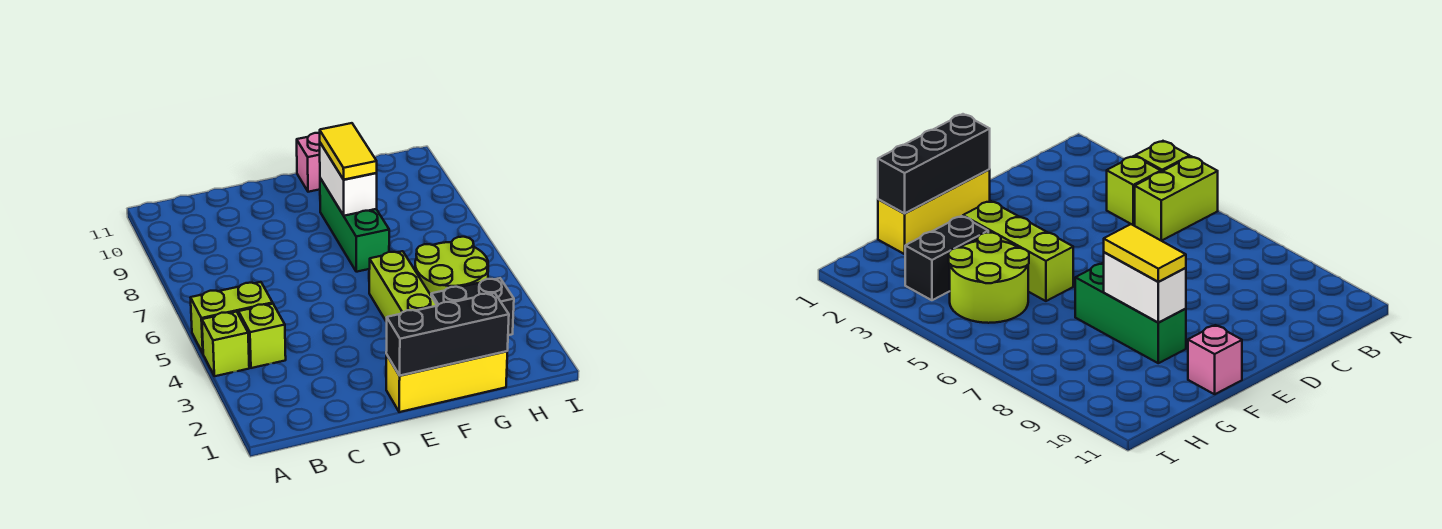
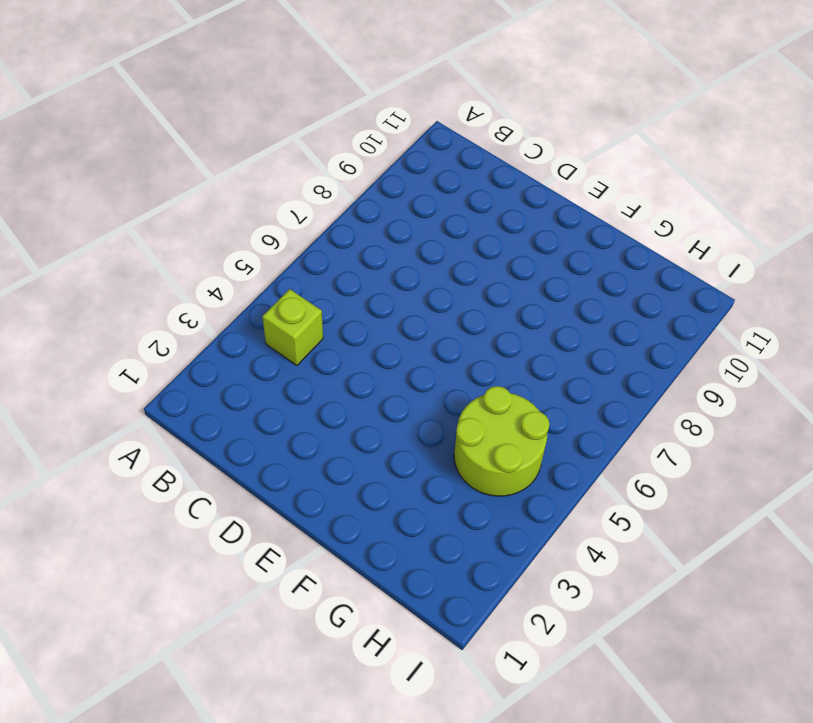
none -> lime 1x1 brick [202,312,249,376]
none -> lime 1x2 brick [191,282,273,353]
none -> yellow 1x3 brick [386,351,507,412]

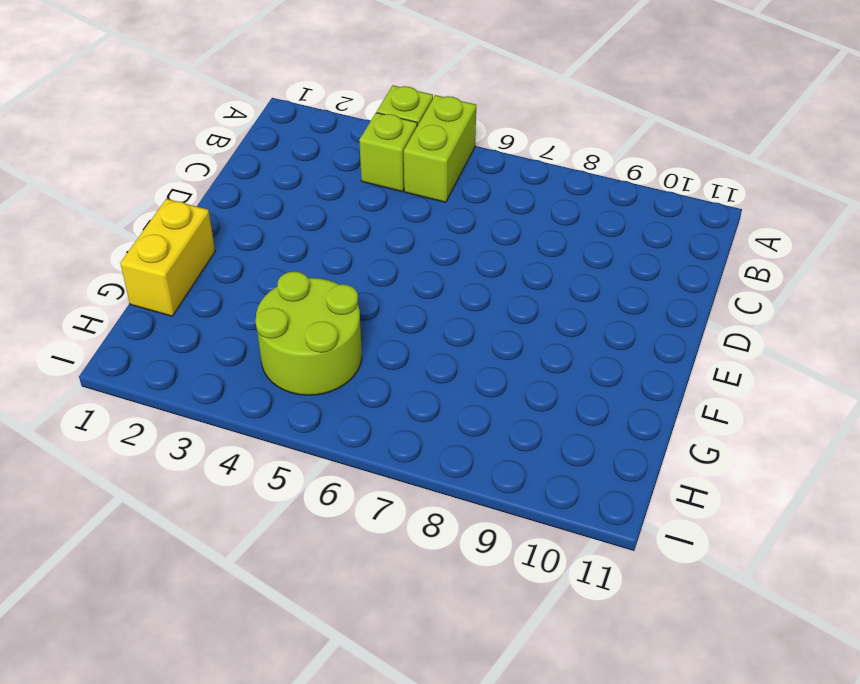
yellow 1x2 brick [120,199,215,316] -> yellow 1x3 brick [386,351,507,412]
none -> lime 1x3 brick [369,251,437,322]
none -> green 1x3 brick [320,178,389,272]
none -> pink 1x1 brick [297,133,320,192]

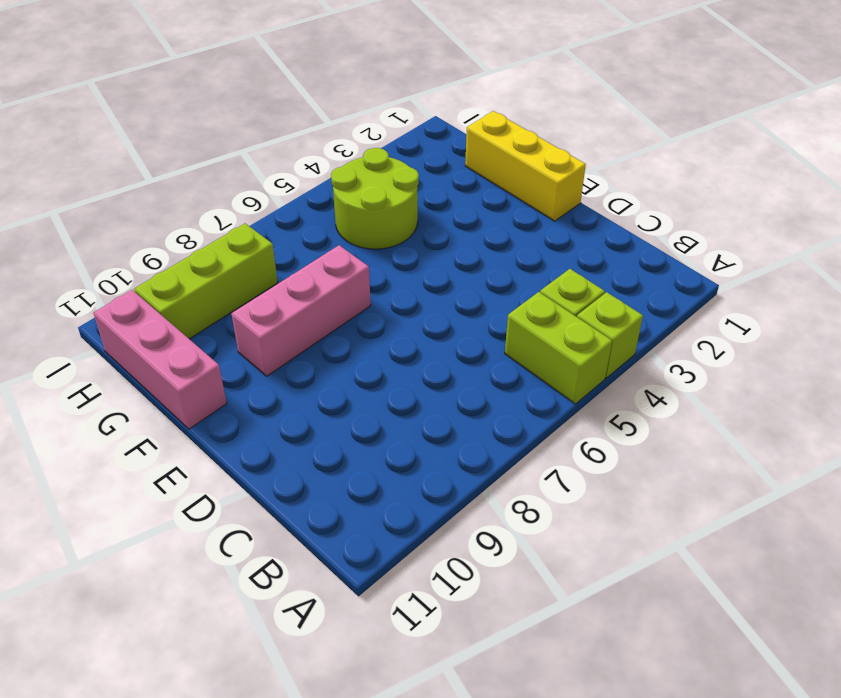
pink 1x3 brick [231,245,371,376] -> green 1x3 brick [320,178,389,272]
pink 1x3 brick [94,290,227,429] -> pink 1x1 brick [297,133,320,192]
lime 1x3 brick [134,223,278,339] -> lime 1x3 brick moved to [369,251,437,322]
none -> black 1x2 brick [431,278,514,335]
none -> black 1x3 brick [386,293,509,375]
none -> white 1x2 brick [320,143,377,216]

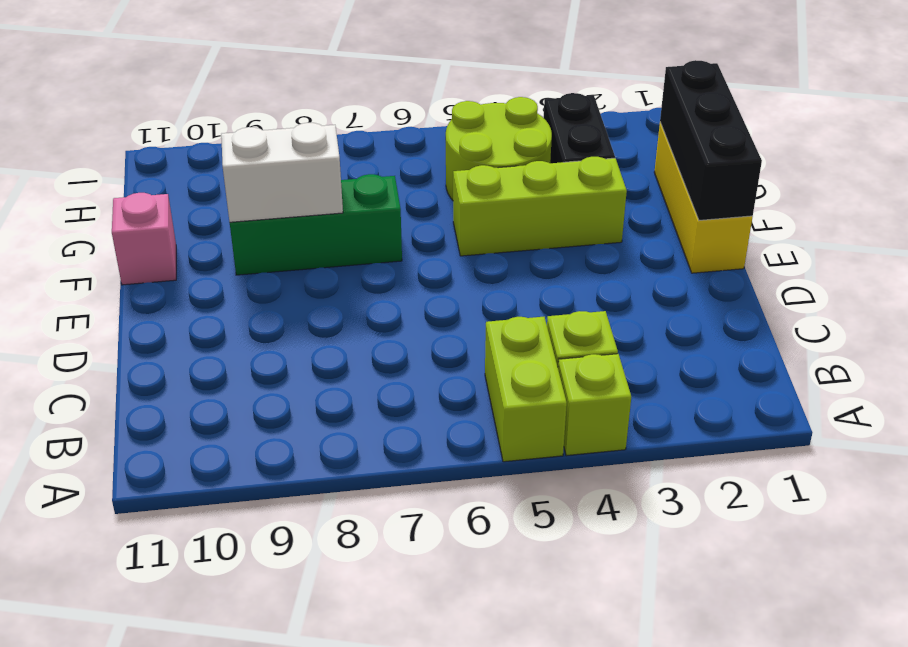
none -> yellow 1x2 tile [320,123,377,180]

